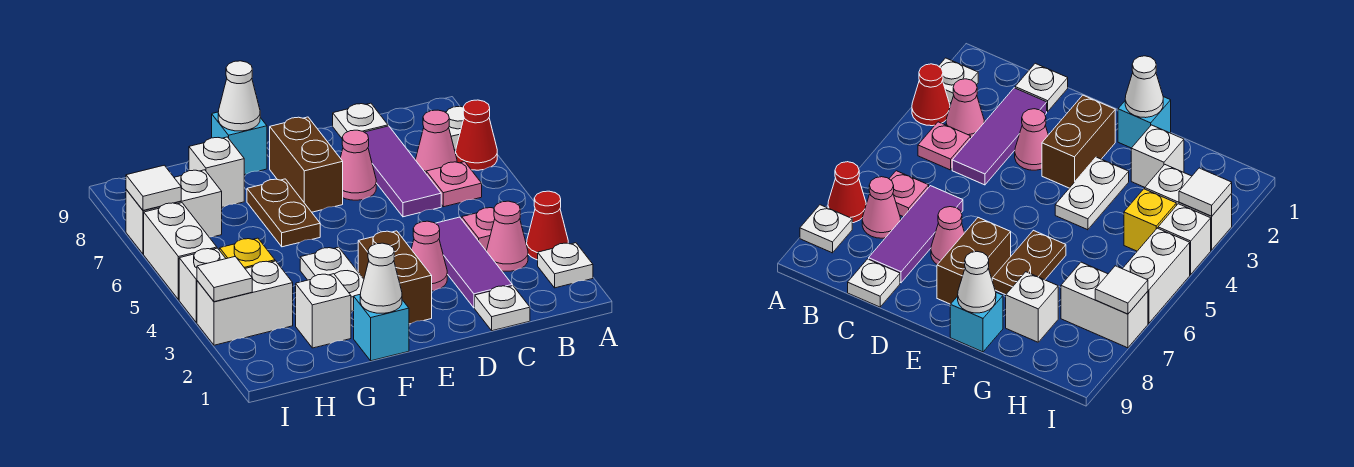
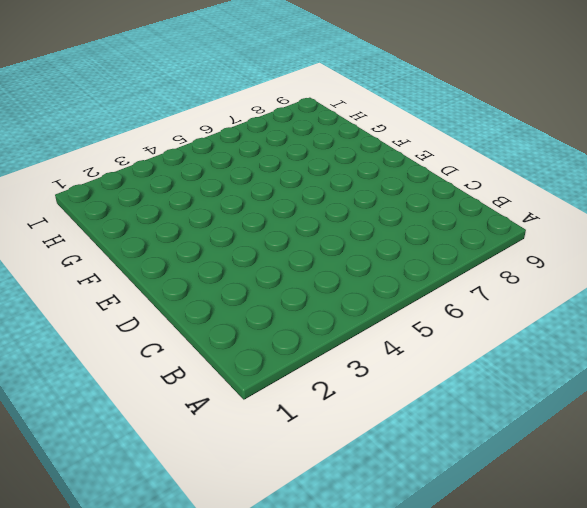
none -> white 1x1 plate [538,243,593,288]
none -> red 1x1 cone [527,191,568,260]
none -> red 1x1 cone [456,100,497,170]
none -> white 1x1 plate [445,106,464,150]

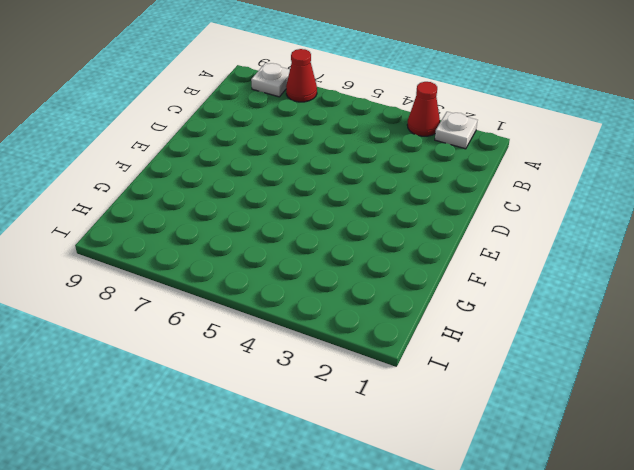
none -> pink 1x1 cone [487,201,528,271]
none -> pink 1x1 plate [462,208,495,251]
none -> pink 1x1 plate [426,162,482,207]
none -> pink 1x1 cone [416,110,457,173]

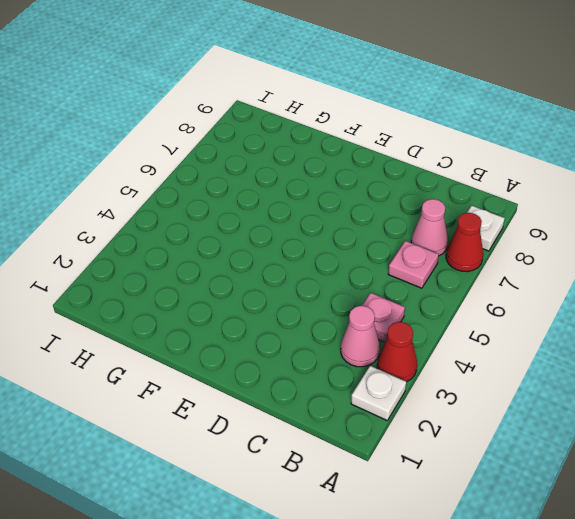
none -> white 1x1 plate [475,286,530,331]
none -> purple 1x3 tile [436,217,512,308]
none -> purple 1x3 tile [365,126,441,217]
none -> white 1x1 plate [333,103,388,138]

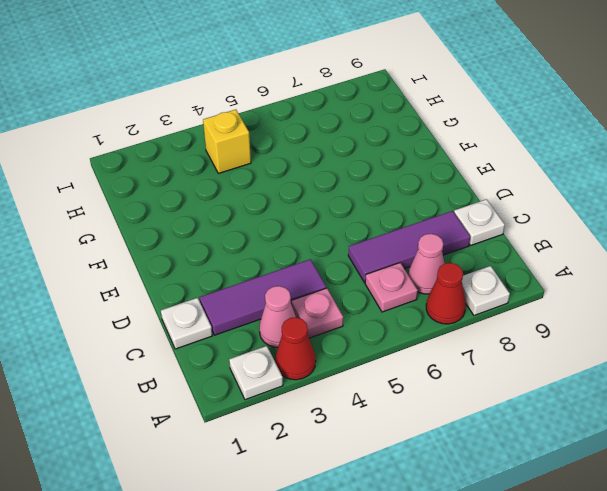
none -> pink 1x1 cone [411,221,447,291]
none -> pink 1x1 cone [340,130,376,200]
none -> brown 1x2 brick [358,231,432,324]
none -> brown 1x2 brick [270,117,343,212]

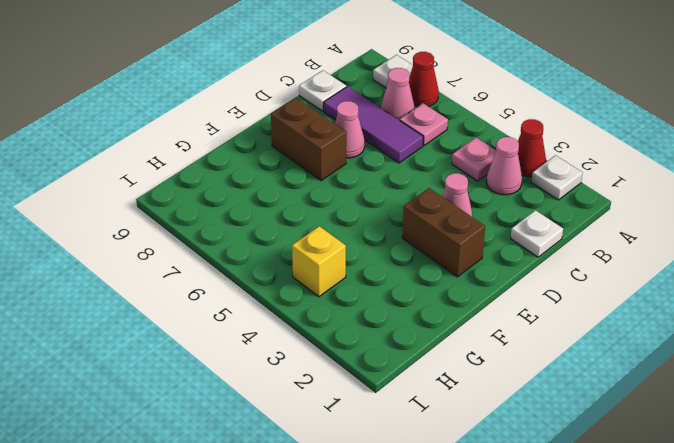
none -> purple 1x3 tile [436,217,512,308]
none -> cyan 1x1 brick [354,295,409,361]
none -> white 1x2 plate [300,247,364,311]
none -> brown 1x2 plate [247,179,320,247]

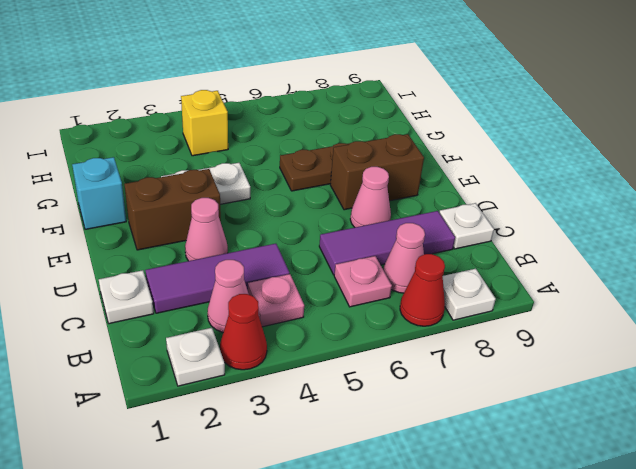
none -> cyan 1x1 brick [212,112,267,175]
none -> white 1x1 brick [296,274,351,348]
none -> white 1x1 brick [189,137,244,207]
none -> white 1x2 brick [197,261,293,345]

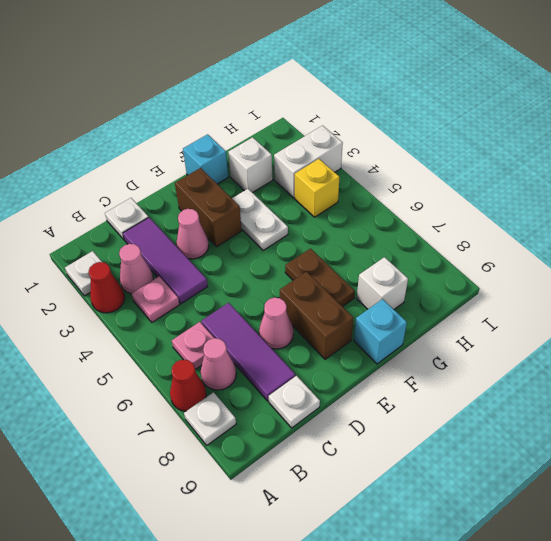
none -> white 1x2 brick [126,170,222,254]
none -> white 1x1 brick [179,248,226,322]
none -> white 1x2 brick [144,203,217,300]
none -> white 1x1 cone [360,243,402,313]

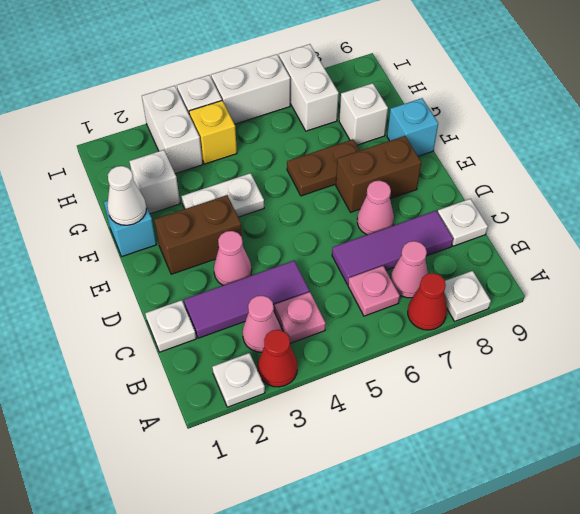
none -> white 1x1 cone [218,61,260,131]
none -> white 1x1 tile [197,257,252,302]
none -> white 1x1 tile [126,165,181,210]

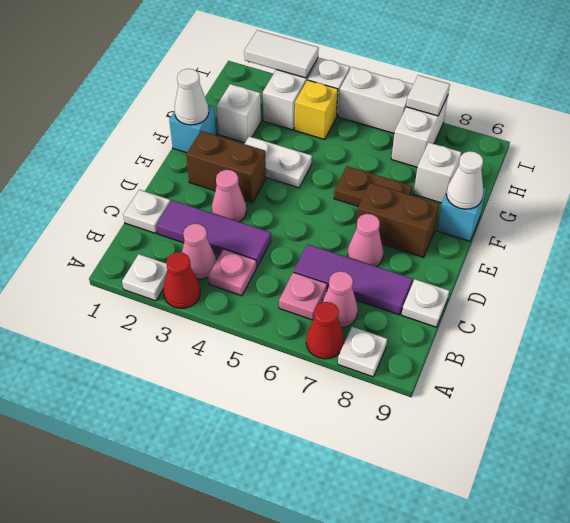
white 1x2 tile [244,30,319,78] -> white 1x1 tile [197,257,252,302]

